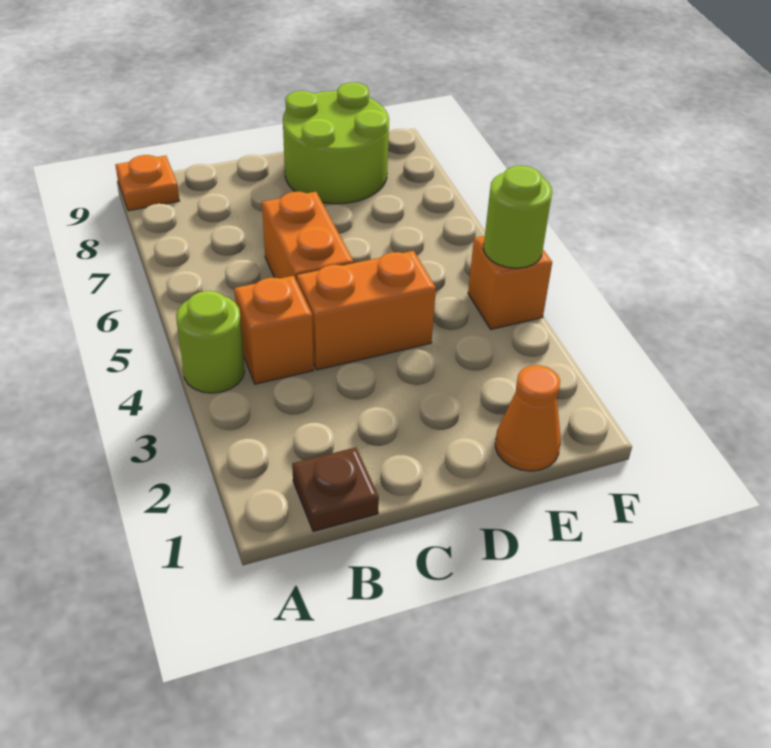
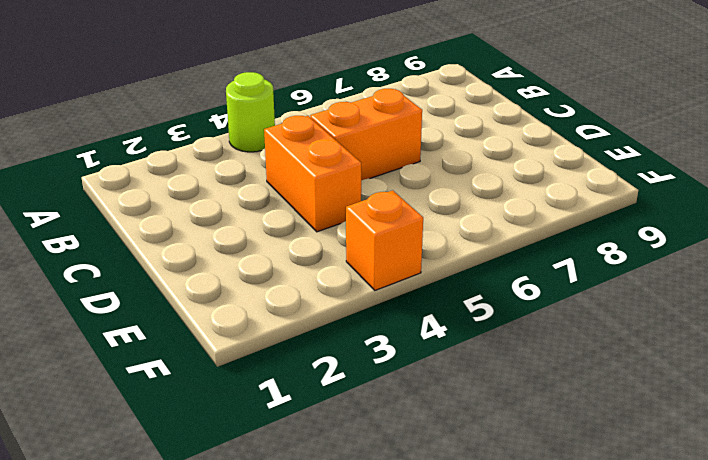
none -> orange 1x1 plate [116,155,180,211]
none -> brown 1x1 plate [292,447,379,532]

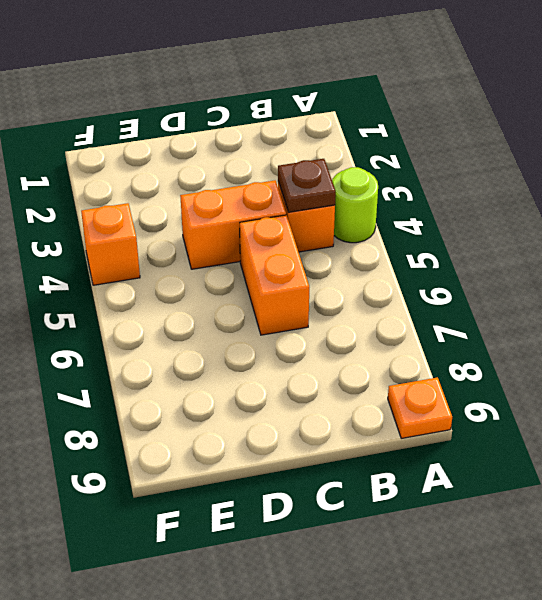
brown 1x1 plate [278,159,336,212] -> brown 1x1 plate moved to [292,447,379,532]
none -> lime 2x2 round brick [283,83,389,204]
none -> orange 1x1 cone [495,365,561,471]

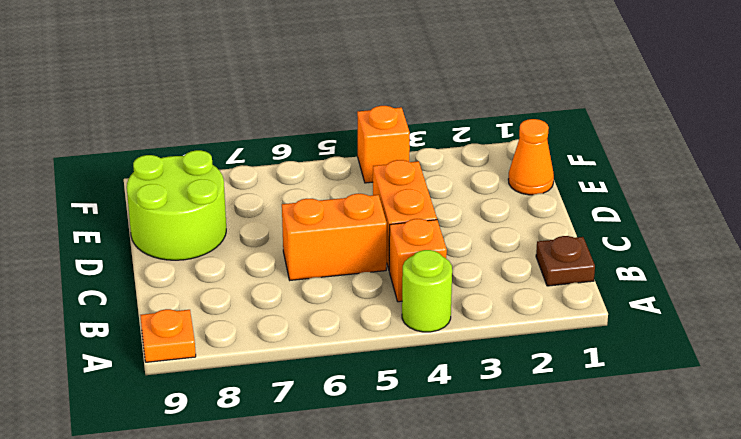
none -> lime 1x1 round brick [483,166,552,268]

